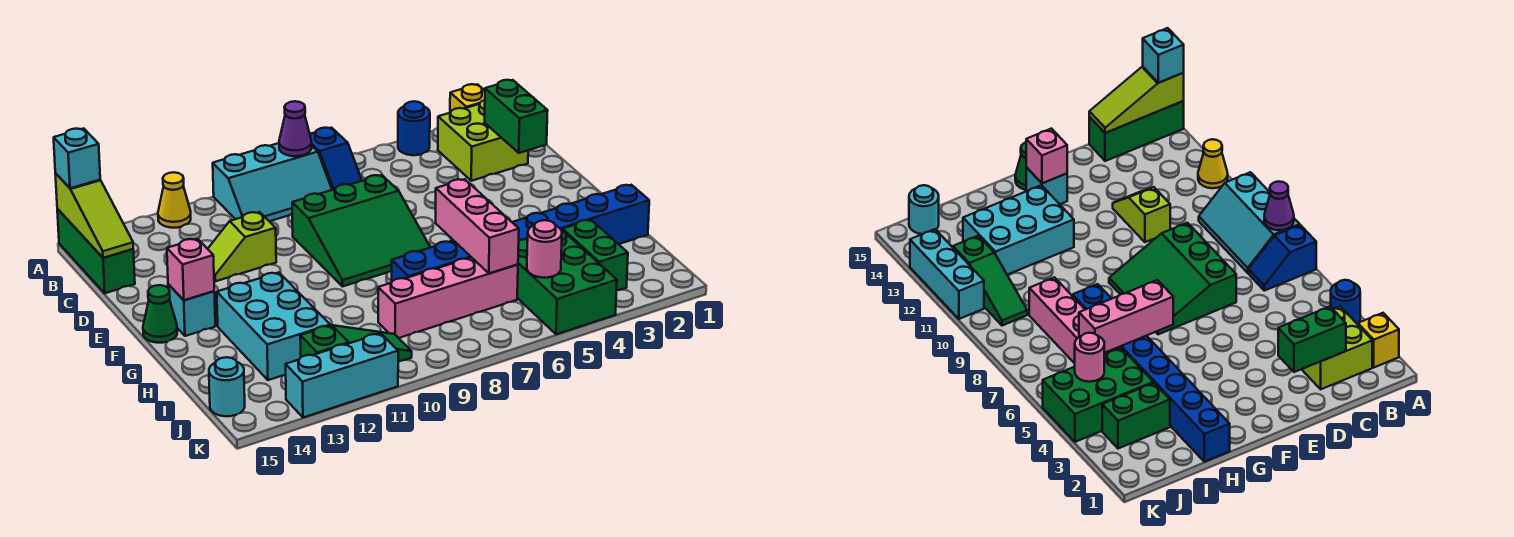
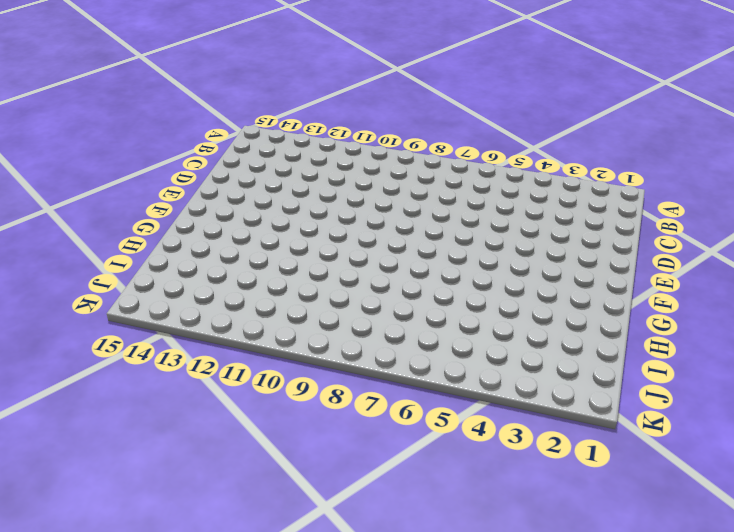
none -> yellow 1x1 brick [450,84,485,113]
none -> blue 1x1 round brick [398,101,430,155]
none -> blue 1x2 slope [310,128,362,190]

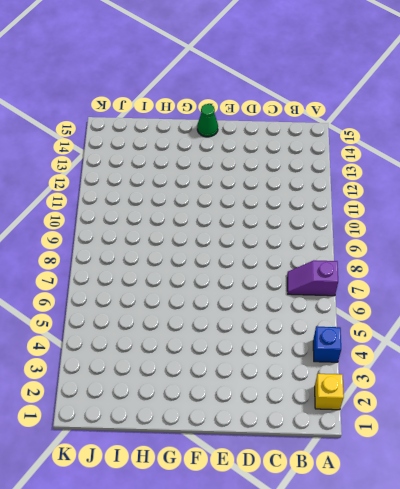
blue 1x1 brick [313,327,341,362] -> blue 1x1 round brick [398,101,430,155]
purple 1x2 slope [287,260,338,296] -> blue 1x2 slope [310,128,362,190]
none -> cyan 2x3 slope [213,143,332,221]
none -> yellow 1x1 cone [158,172,191,228]
none -> green 1x3 brick [57,209,135,293]

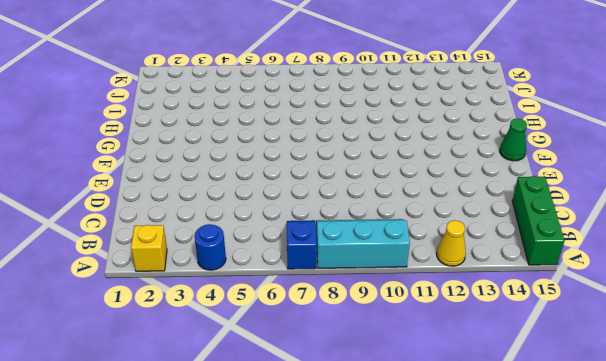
none -> lime 2x2 brick [438,100,528,181]
none -> green 3x3 slope [292,175,431,286]
none -> lime 1x2 slope [208,212,276,281]

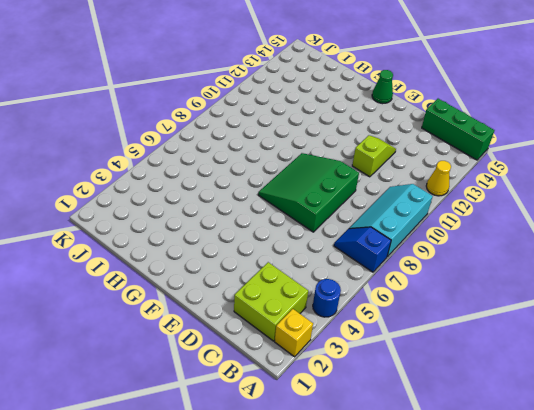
none -> cyan 1x1 brick [168,284,215,336]
none -> cyan 2x3 brick [217,272,330,380]
none -> blue 1x8 brick [392,185,649,281]

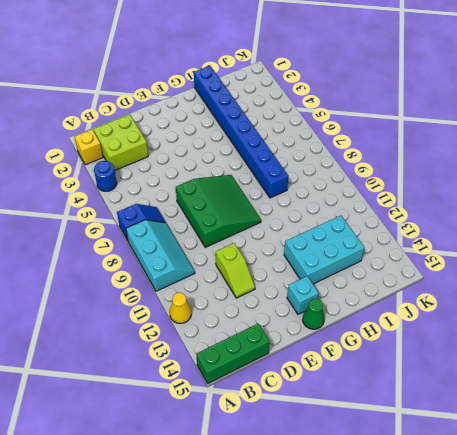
none -> green 1x2 brick [563,220,628,290]
none -> green 2x3 brick [517,230,617,334]
none -> pink 1x4 brick [378,258,518,338]

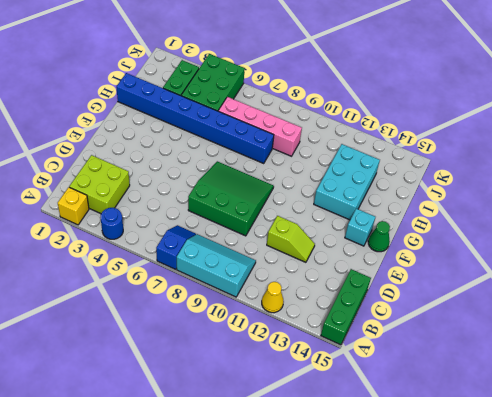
none -> green 1x3 slope [300,325,412,362]
none -> cyan 1x1 round brick [209,357,245,416]
none -> cyan 1x3 brick [286,333,398,417]

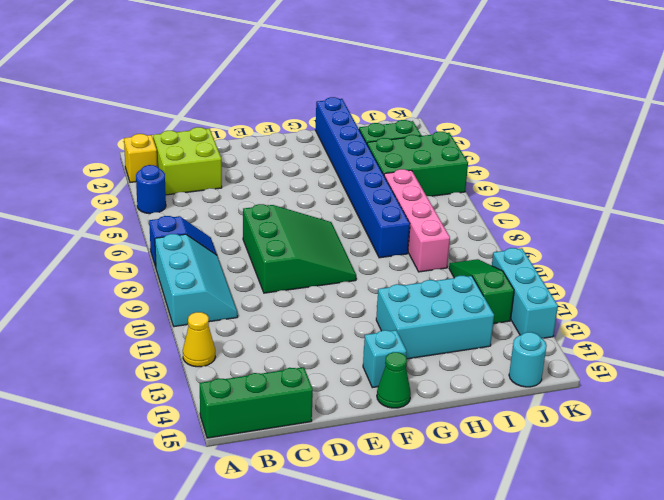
none -> lime 1x2 slope [208,212,276,281]
none -> purple 1x1 cone [279,101,312,156]
none -> lime 1x3 slope [55,173,133,258]

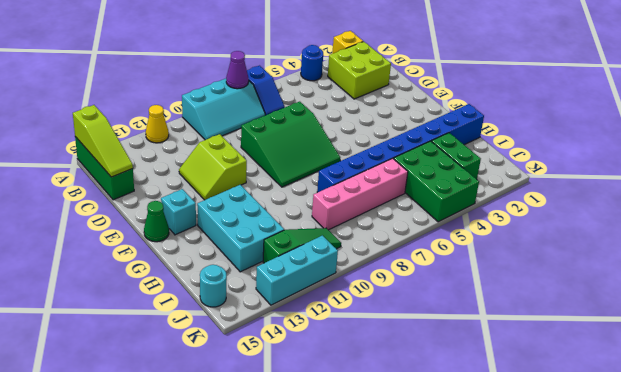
lime 2x2 slope [179,134,247,200] -> lime 1x2 slope [208,212,276,281]
none -> green 1x2 brick [485,80,548,153]
none -> pink 1x1 brick [167,239,214,300]
none -> pink 1x3 brick [436,179,519,273]

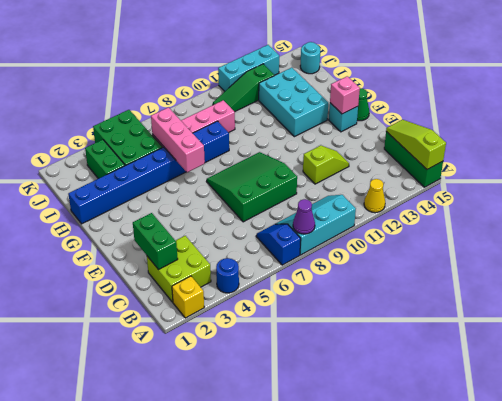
none -> pink 1x1 round brick [527,220,562,278]
none -> cyan 1x1 brick [54,129,100,188]

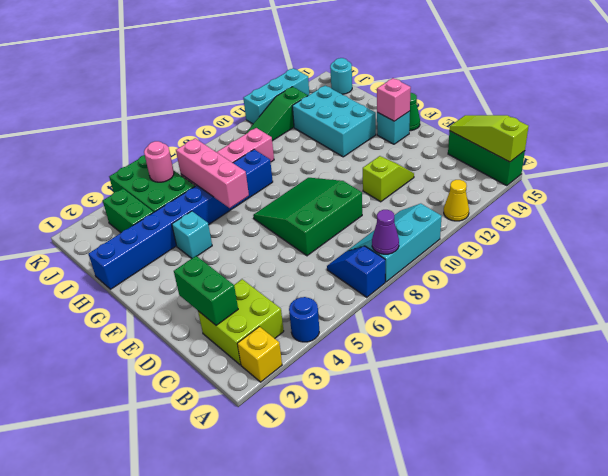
cyan 1x1 brick [172,211,212,258] -> cyan 1x1 brick moved to [54,129,100,188]

